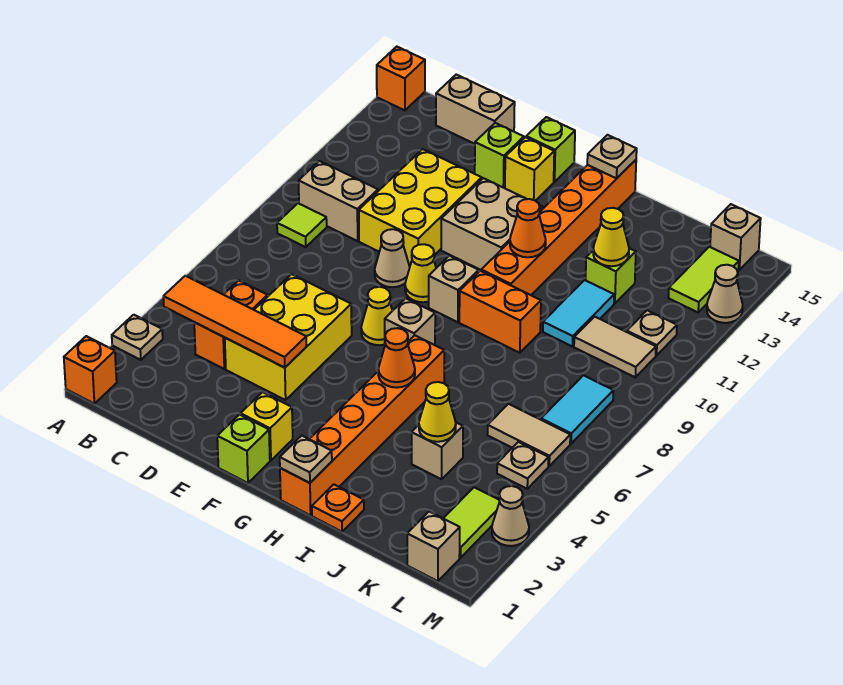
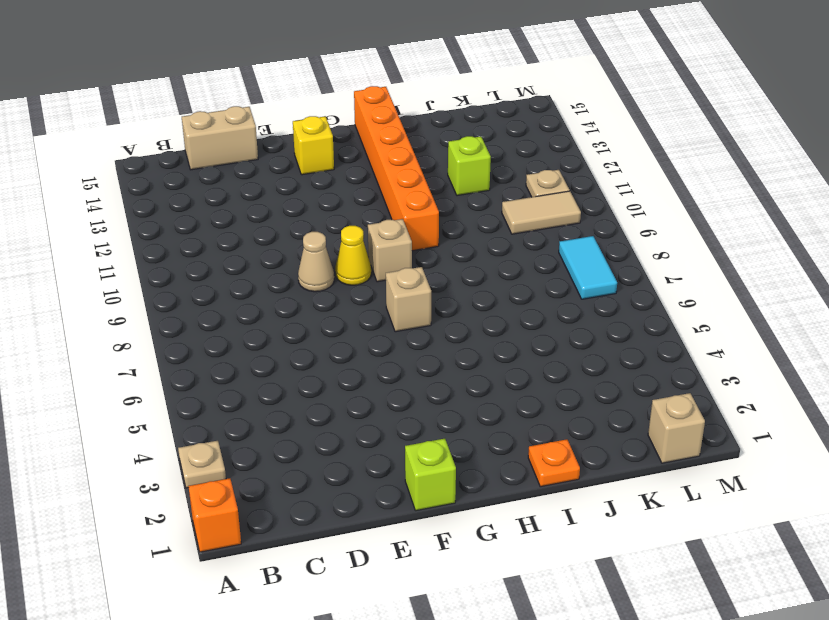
none -> orange 1x1 brick [377,47,425,110]
none -> lime 1x1 tile [277,203,327,247]
none -> tan 1x2 brick [299,161,378,241]
none -> orange 1x2 brick [194,280,268,369]

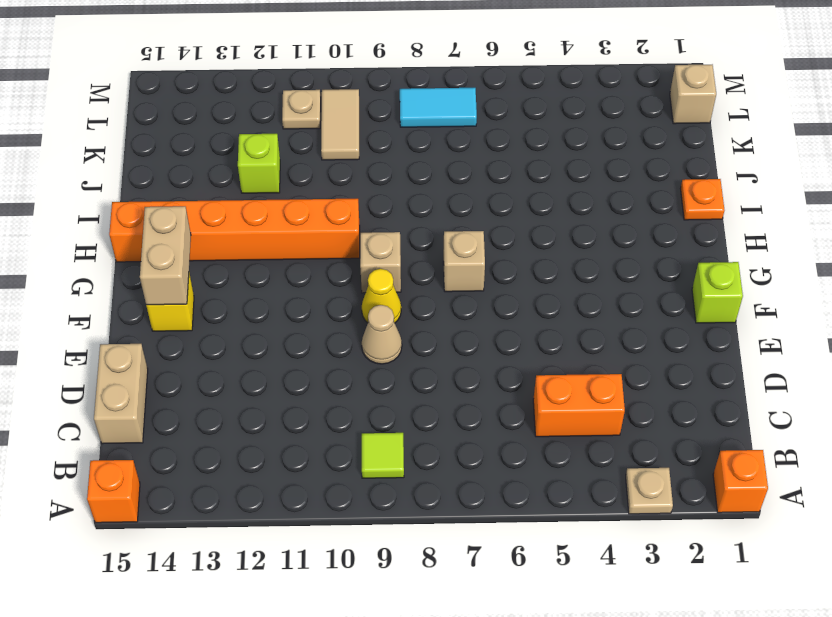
tan 1x2 brick [140,206,191,305] -> tan 1x2 brick moved to [299,161,378,241]
none -> yellow 2x3 brick [225,274,352,400]
none -> yellow 2x3 brick [359,149,482,266]
none -> lime 1x1 brick [475,123,524,188]
none -> yellow 1x1 brick [241,392,293,460]

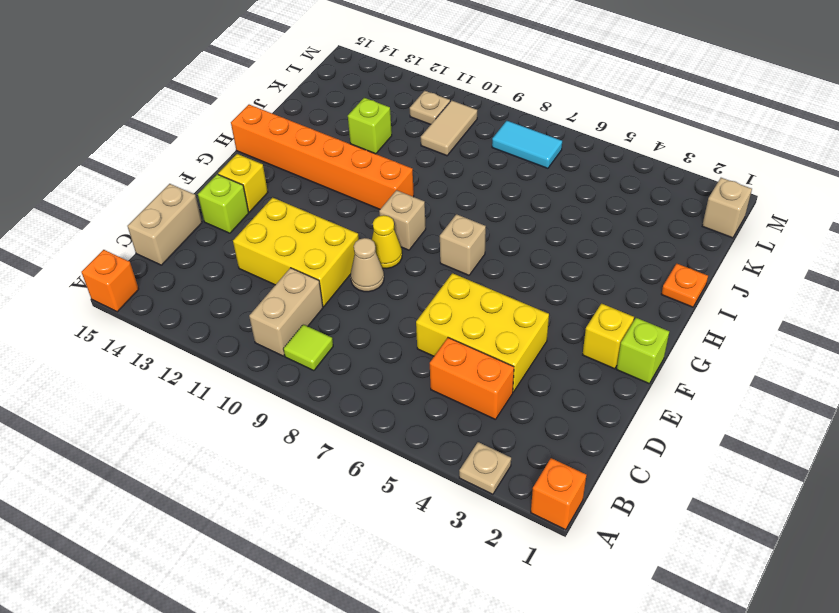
none -> yellow 1x1 cone [361,287,393,345]
none -> tan 2x2 brick [441,178,543,270]
none -> lime 1x1 brick [526,117,575,182]
none -> orange 1x6 brick [280,335,444,515]

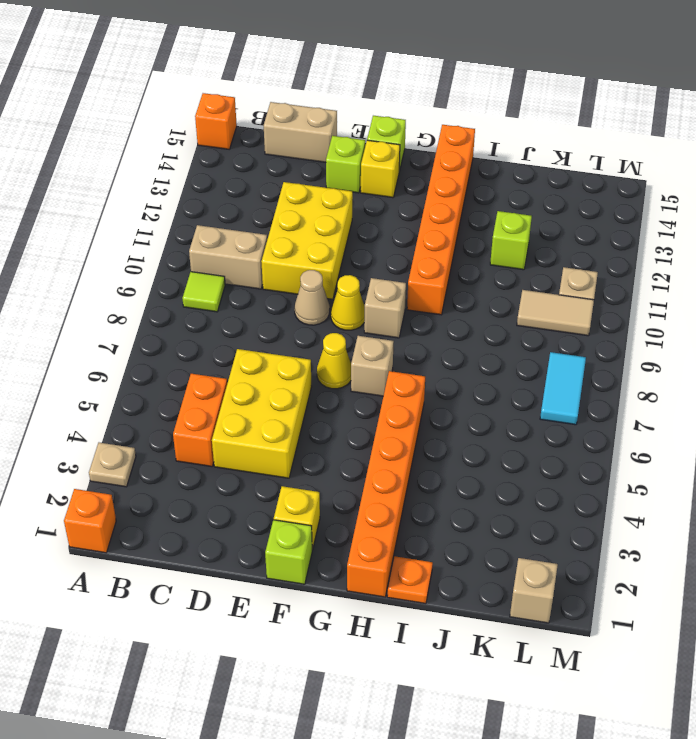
none -> tan 2x2 brick [441,178,543,270]
none -> orange 1x2 brick [459,271,541,353]
none -> tan 1x1 brick [412,423,463,479]
none -> cyan 1x2 tile [543,280,614,347]

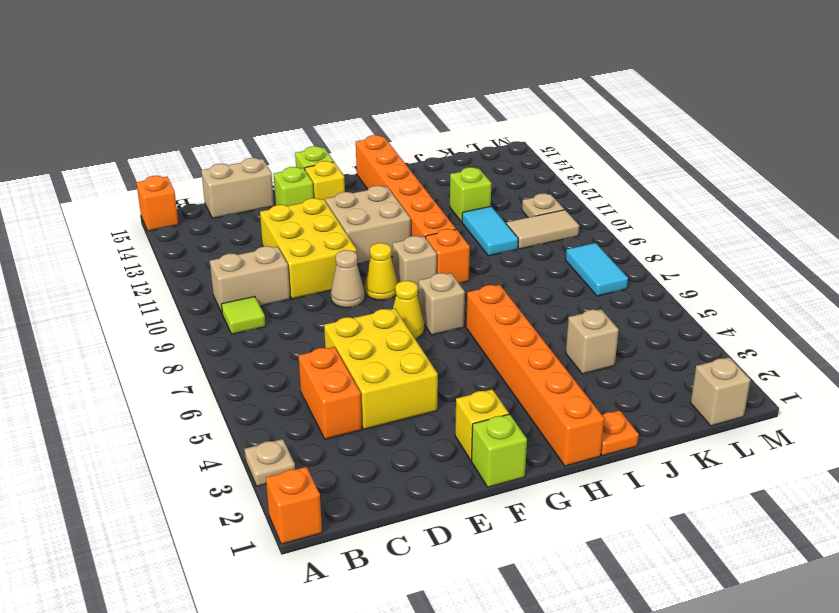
orange 1x1 brick [426,229,470,283] -> orange 1x2 brick [459,271,541,353]
none -> tan 1x2 tile [487,404,570,466]
none -> lime 1x2 tile [443,487,500,558]
none -> tan 1x1 plate [497,442,549,489]
none -> lime 1x2 tile [668,247,739,312]

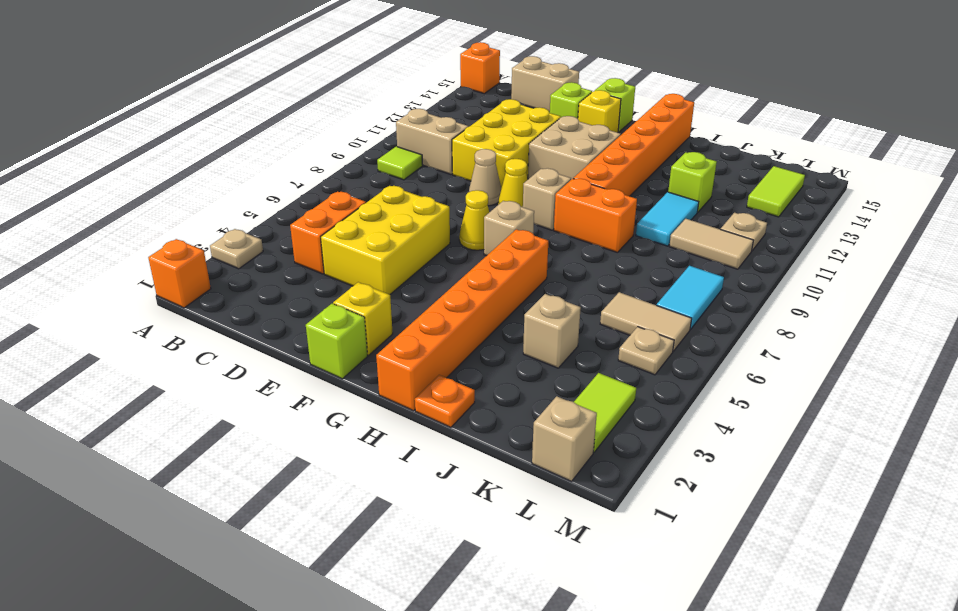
none -> tan 1x1 brick [710,204,761,270]
none -> tan 1x1 cone [492,486,529,546]
none -> tan 1x1 cone [707,265,743,323]
none -> orange 1x4 tile [163,276,306,368]

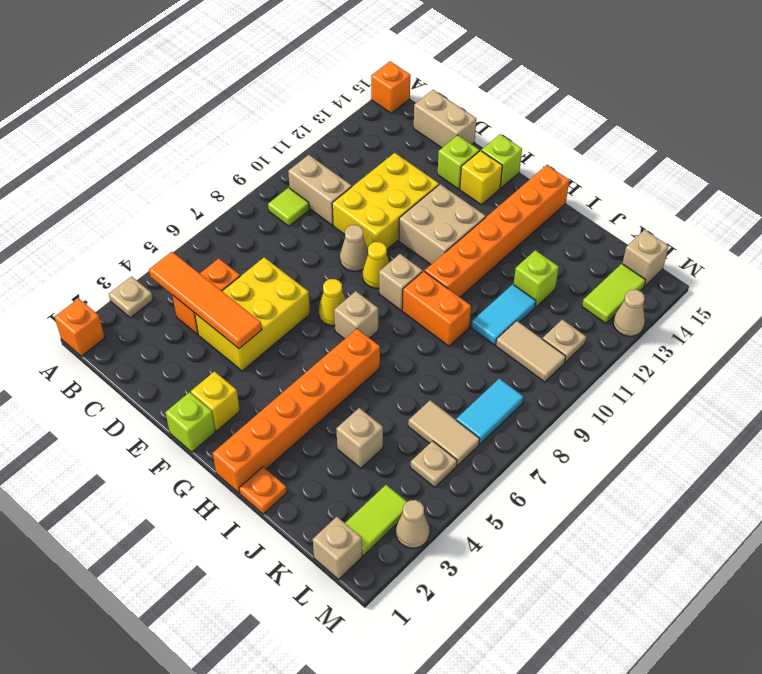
none -> tan 1x1 plate [280,436,332,483]
none -> orange 1x1 cone [378,328,415,388]
none -> orange 1x1 cone [510,199,546,257]
none -> tan 1x1 plate [587,135,637,178]

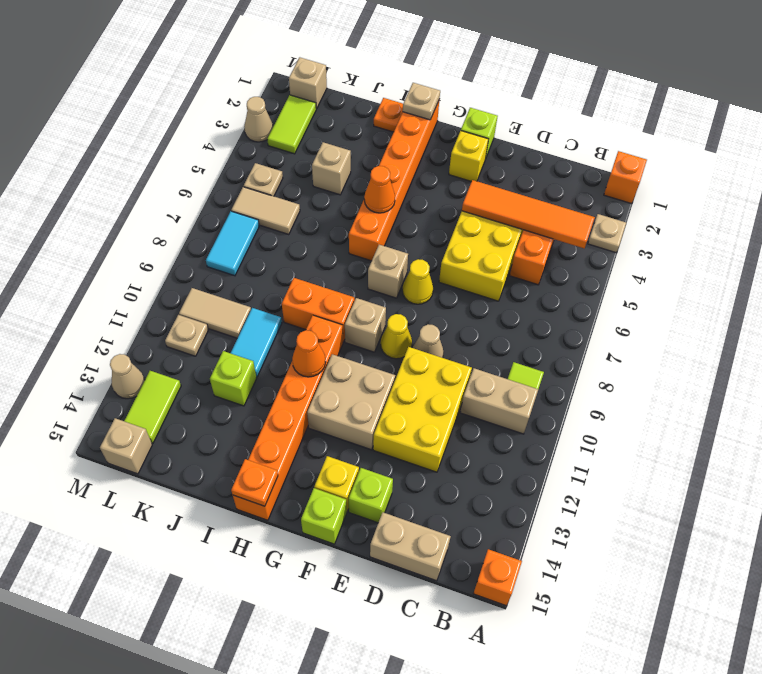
orange 1x1 plate [231,459,278,506] -> tan 1x1 plate [587,135,637,178]
none -> yellow 1x1 cone [419,382,456,442]
none -> yellow 1x1 cone [593,208,629,266]

